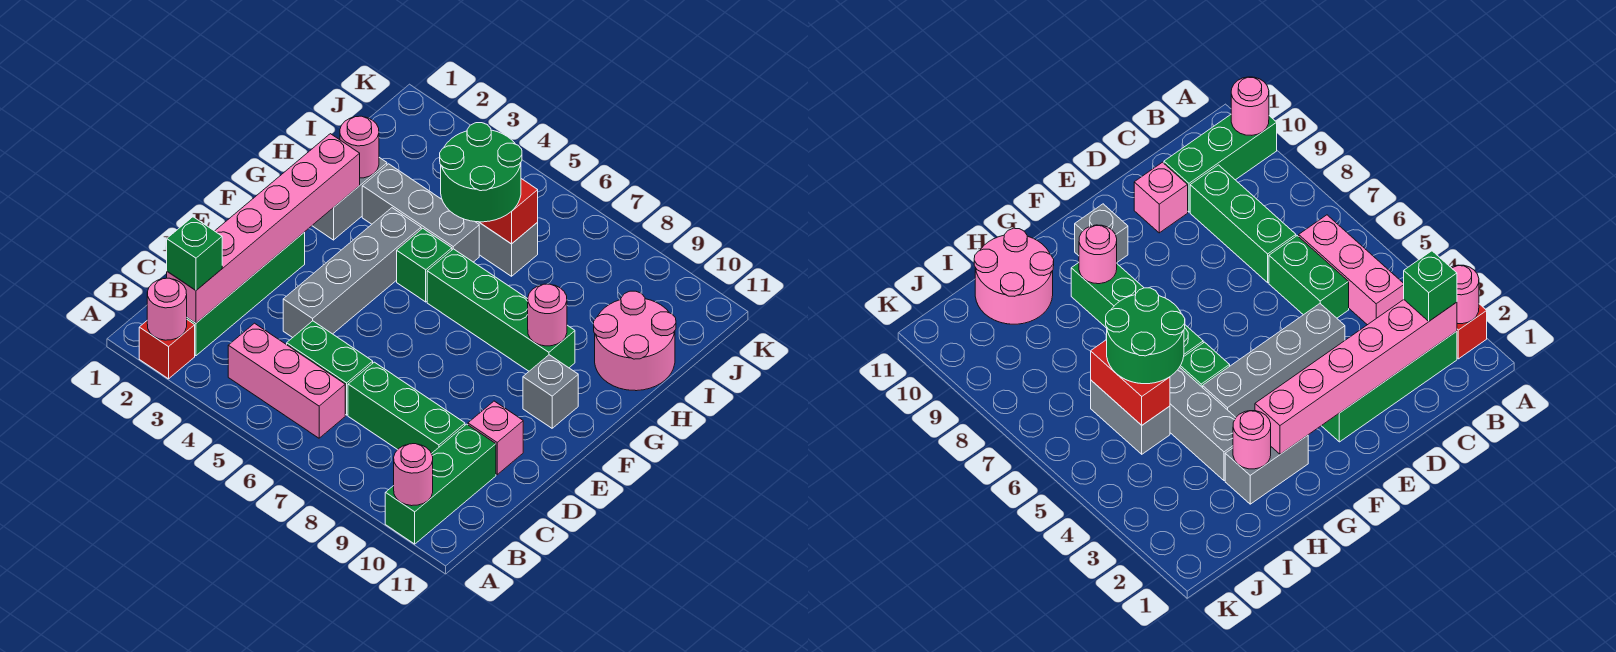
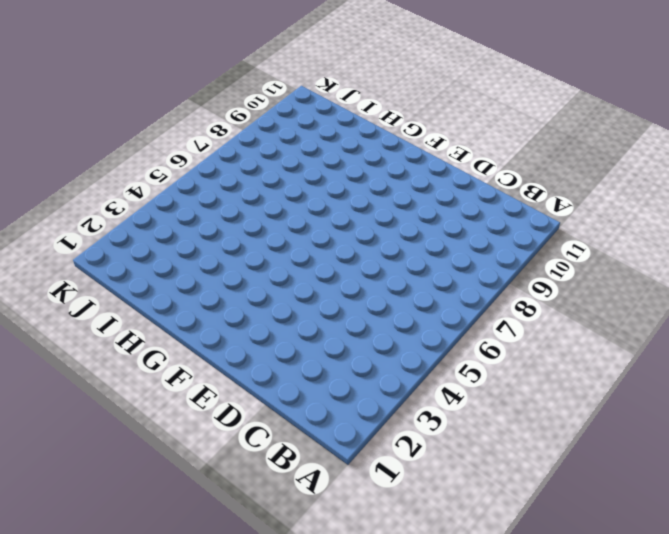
none -> red 1x1 brick [139,320,195,379]
none -> green 1x3 brick [385,424,496,544]
none -> green 1x4 brick [187,232,305,356]

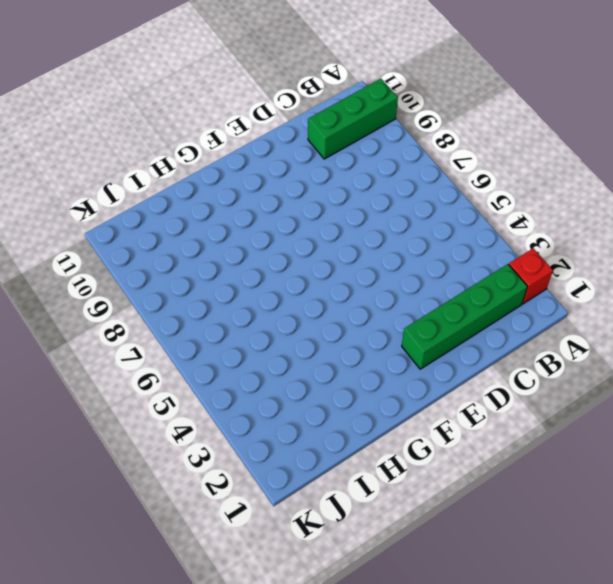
none -> pink 1x3 brick [228,323,345,438]
none -> green 1x2 brick [287,321,373,415]
none -> green 1x3 brick [348,362,465,453]

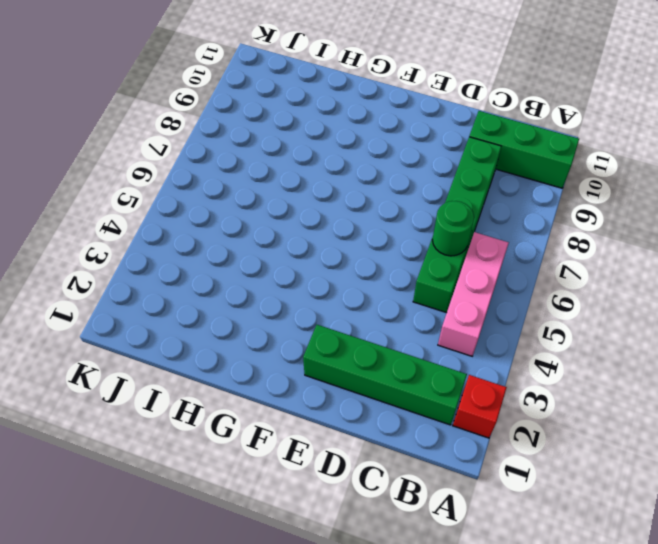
green 1x1 round brick [432,201,474,256] -> none
none -> grey 1x4 brick [283,208,421,338]
none -> pink 1x1 brick [468,401,523,475]
none -> grey 1x1 brick [523,355,578,428]

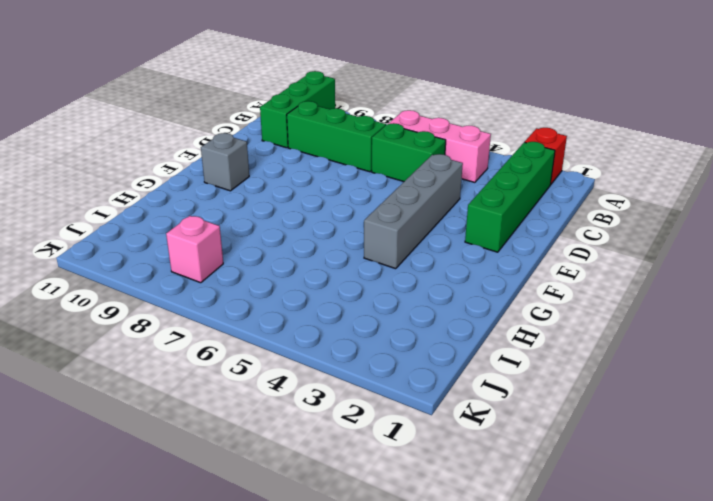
pink 1x1 brick [166,216,223,283] -> pink 1x1 brick moved to [468,401,523,475]
none -> grey 1x2 brick [312,158,387,240]
none -> green 1x1 brick [397,228,452,302]
none -> green 1x4 brick [427,249,575,371]

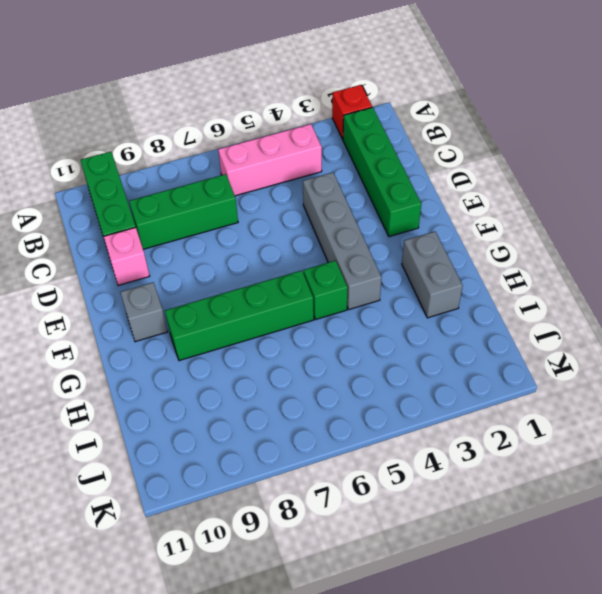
none -> green 1x2 brick [287,321,373,415]
none -> grey 1x3 brick [362,164,479,262]
none -> pink 2x2 round brick [594,291,676,391]

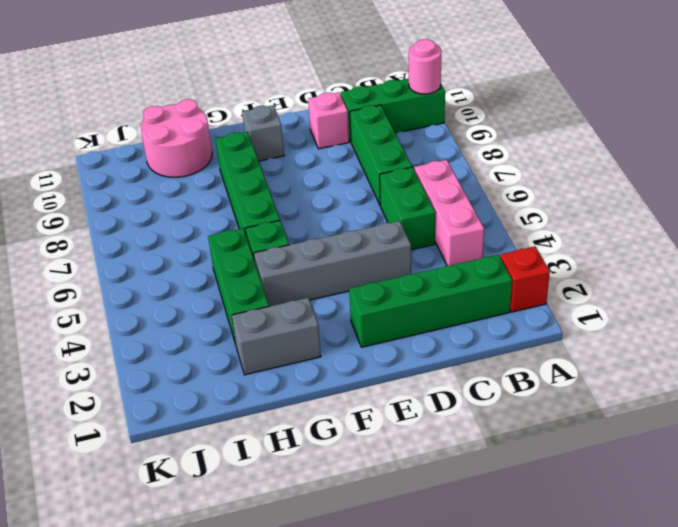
green 1x3 brick [208,228,269,344] -> grey 1x3 brick [362,164,479,262]
none -> grey 1x2 brick [476,222,538,276]
none -> pink 1x1 round brick [147,278,187,340]
none -> pink 1x6 brick [167,134,360,323]

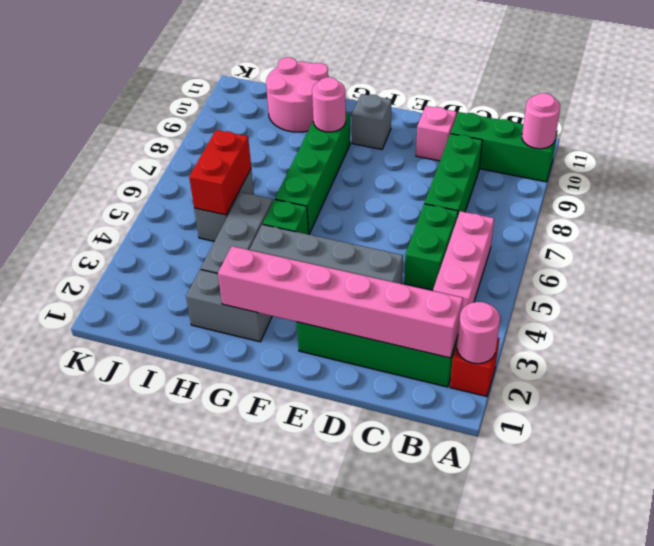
none -> pink 1x1 round brick [340,116,379,178]
none -> green 1x1 brick [167,217,222,290]
none -> green 2x2 round brick [440,123,522,222]

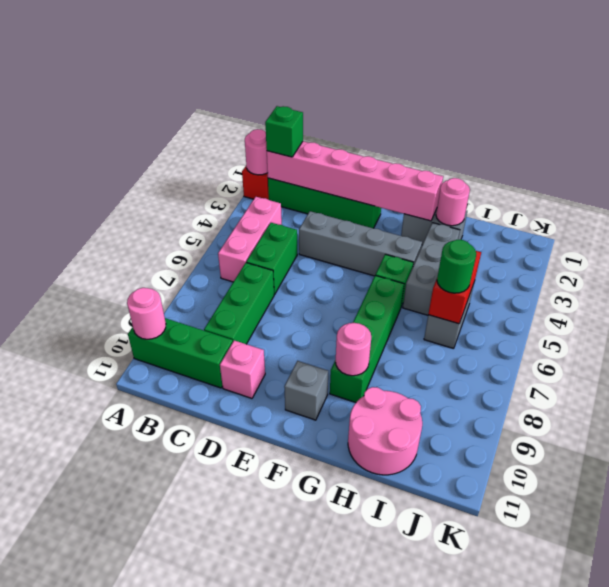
green 1x1 round brick [437,240,476,293] -> green 2x2 round brick [440,123,522,222]

